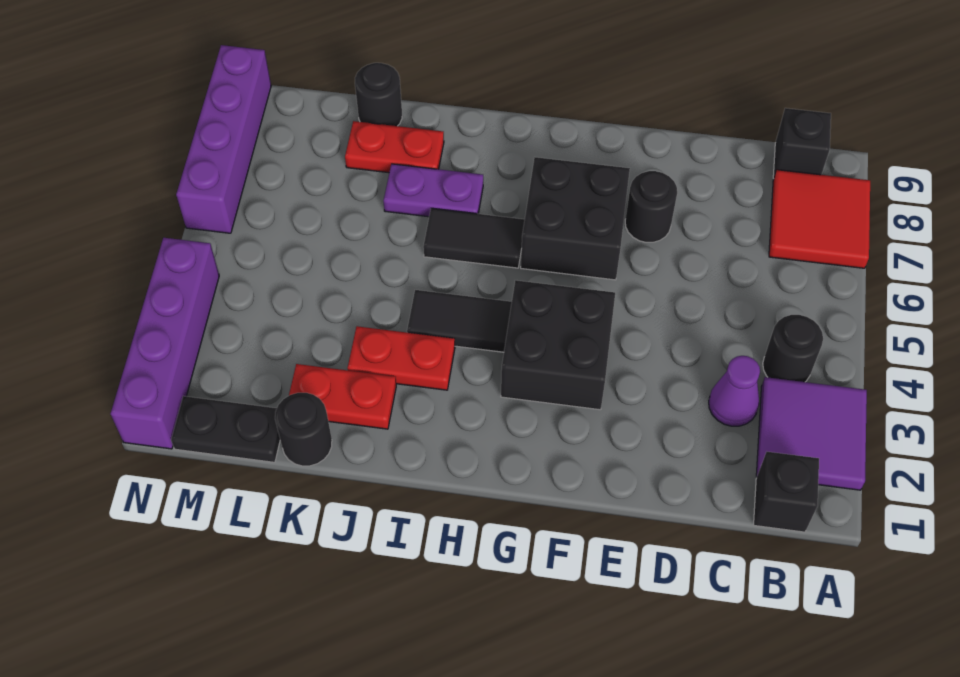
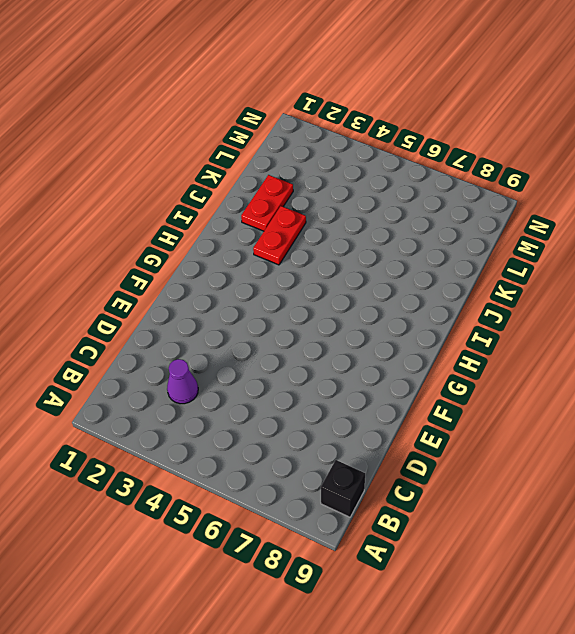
none -> purple 2x2 tile [756,377,867,490]
none -> red 2x2 tile [769,170,870,268]
none -> black 1x1 brick [754,452,819,532]

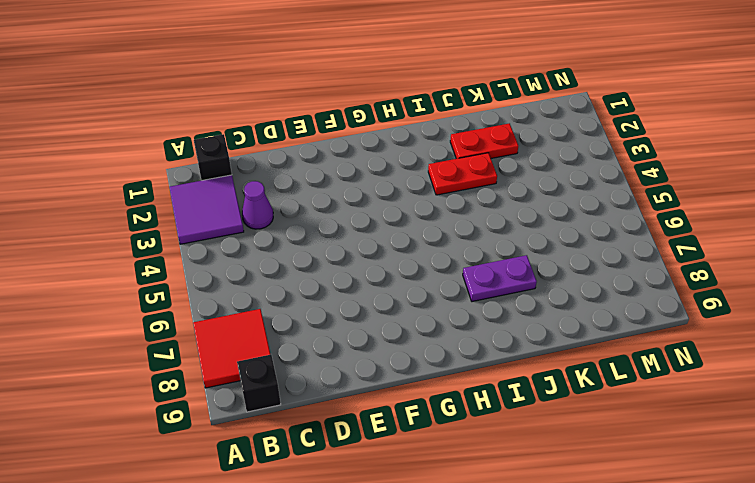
none -> black 1x1 round brick [763,315,823,382]
none -> black 1x1 round brick [625,171,677,242]
none -> black 2x2 brick [501,280,615,410]

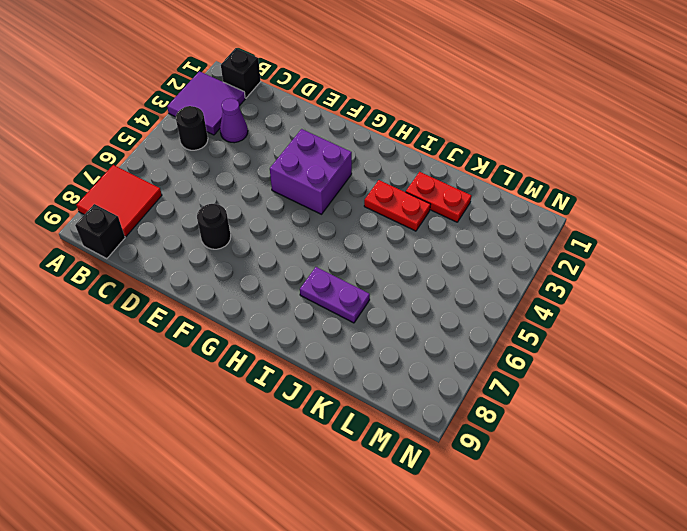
purple 2x2 brick [270,129,352,214] -> black 2x2 brick [501,280,615,410]
none -> black 2x2 brick [521,157,630,280]
none -> black 1x2 tile [407,290,512,352]
none -> black 1x2 tile [423,208,525,268]

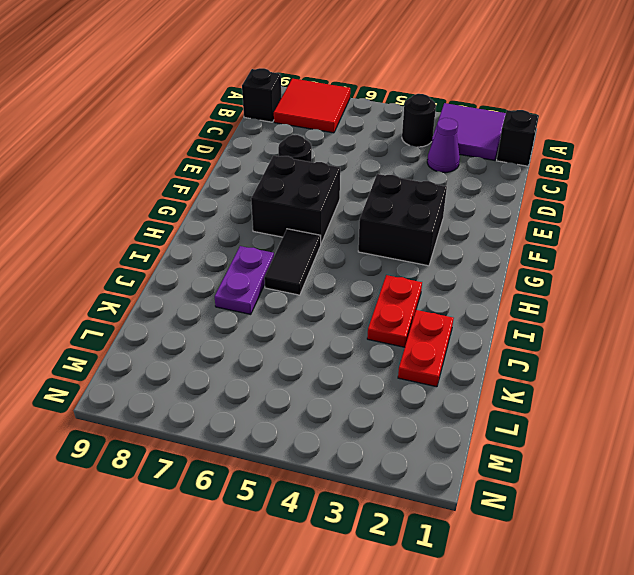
none -> black 1x2 tile [407,290,512,352]
none -> red 1x2 plate [345,121,444,173]
none -> black 1x1 round brick [275,393,332,466]

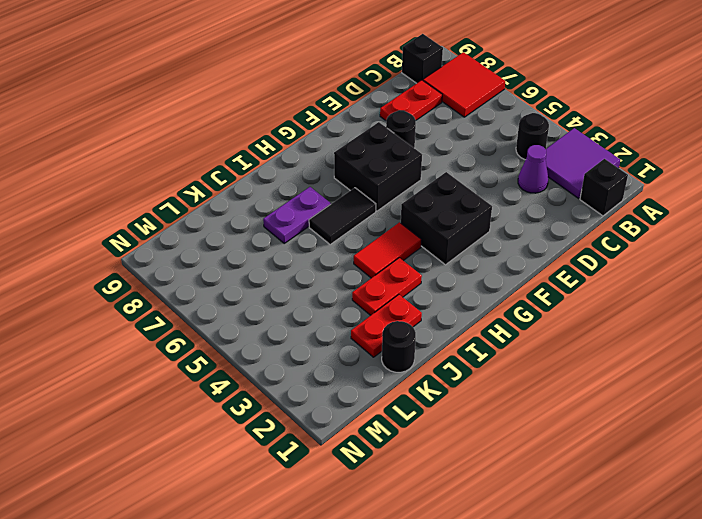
red 1x2 plate [380,80,442,120] -> red 1x2 plate moved to [345,121,444,173]
red 1x2 tile [354,222,421,278] -> black 1x2 tile [407,290,512,352]
none -> black 1x1 round brick [355,63,402,126]
none -> black 1x2 plate [171,396,280,462]
none -> purple 1x4 brick [111,238,219,449]

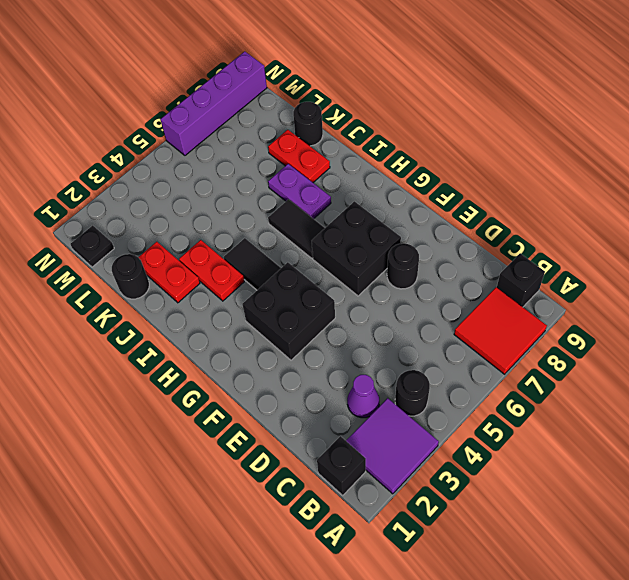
black 1x1 plate [71,226,114,267] -> black 1x2 plate [171,396,280,462]
none -> purple 1x4 brick [111,238,219,449]

